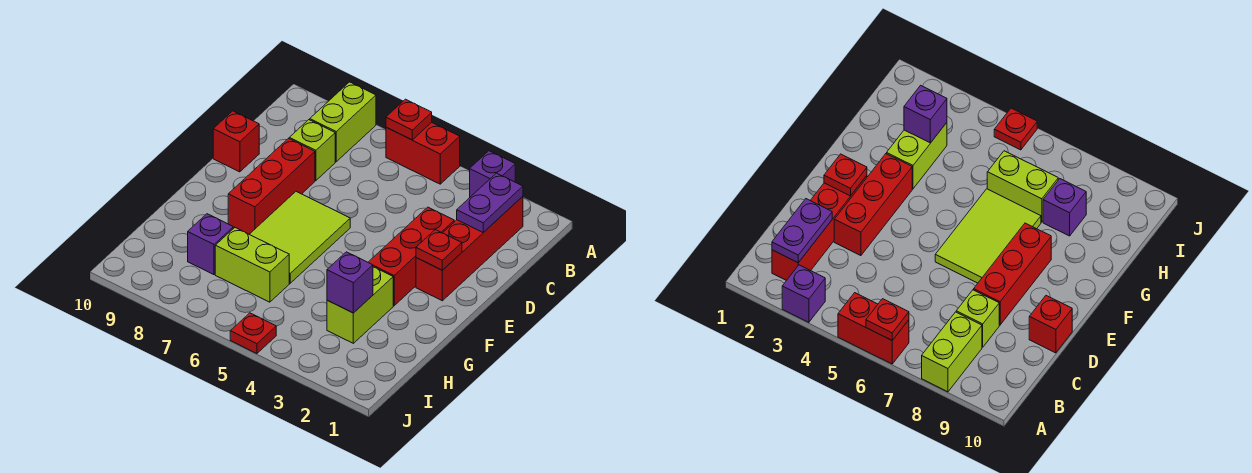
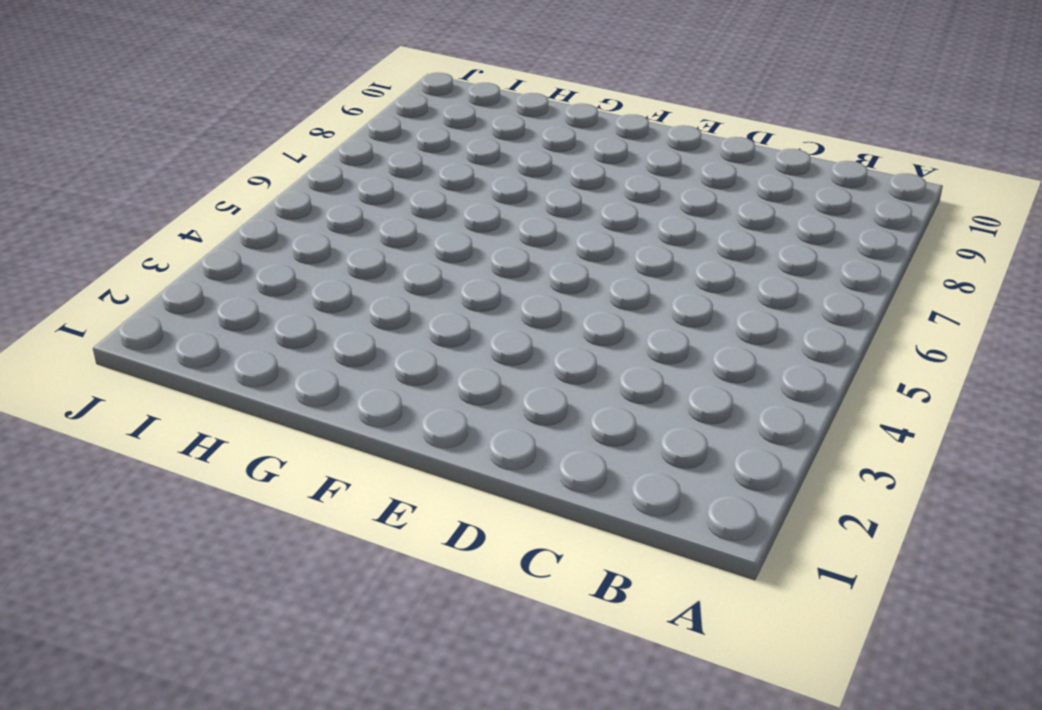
none -> purple 1x1 brick [470,151,515,197]
none -> red 1x2 brick [386,122,460,184]
none -> lime 1x2 brick [310,82,376,162]

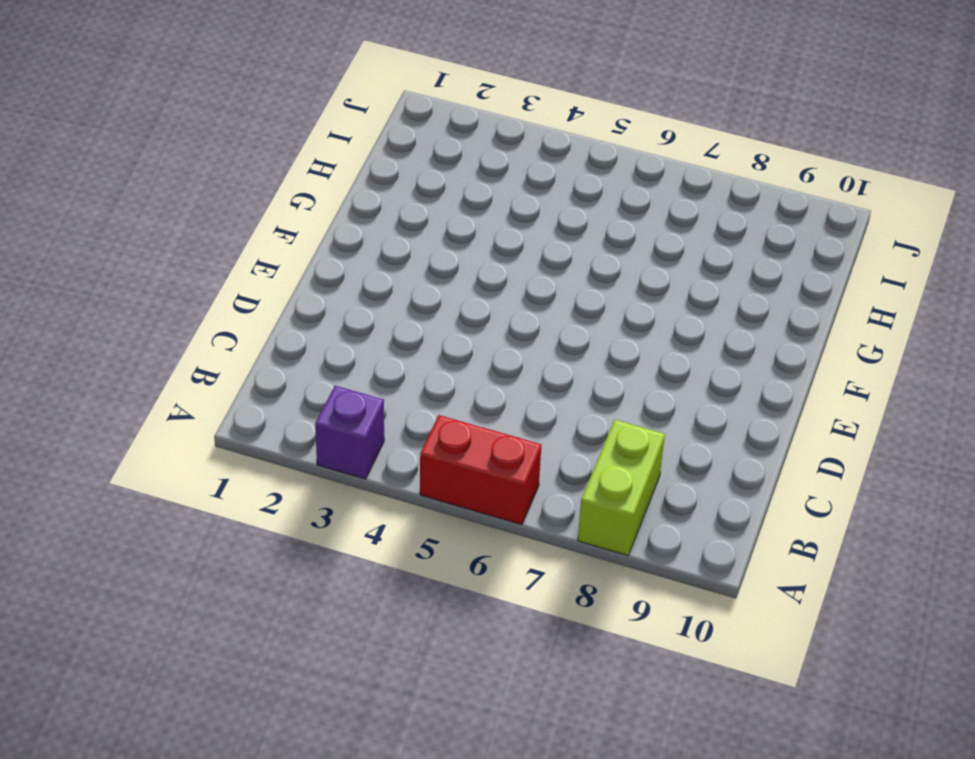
none -> red 1x4 brick [416,196,523,301]
none -> lime 1x1 brick [289,120,335,181]
none -> red 1x3 brick [368,207,454,306]

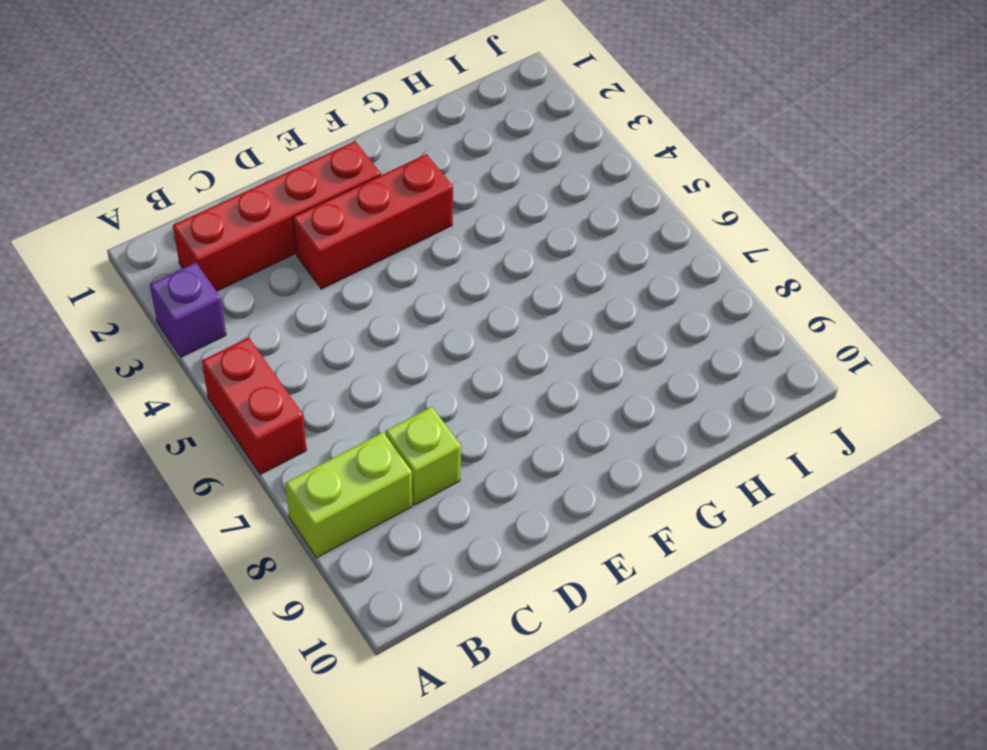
none -> red 1x3 brick [228,139,315,234]
none -> red 1x1 brick [213,111,259,172]
none -> lime 2x3 tile [249,192,350,283]

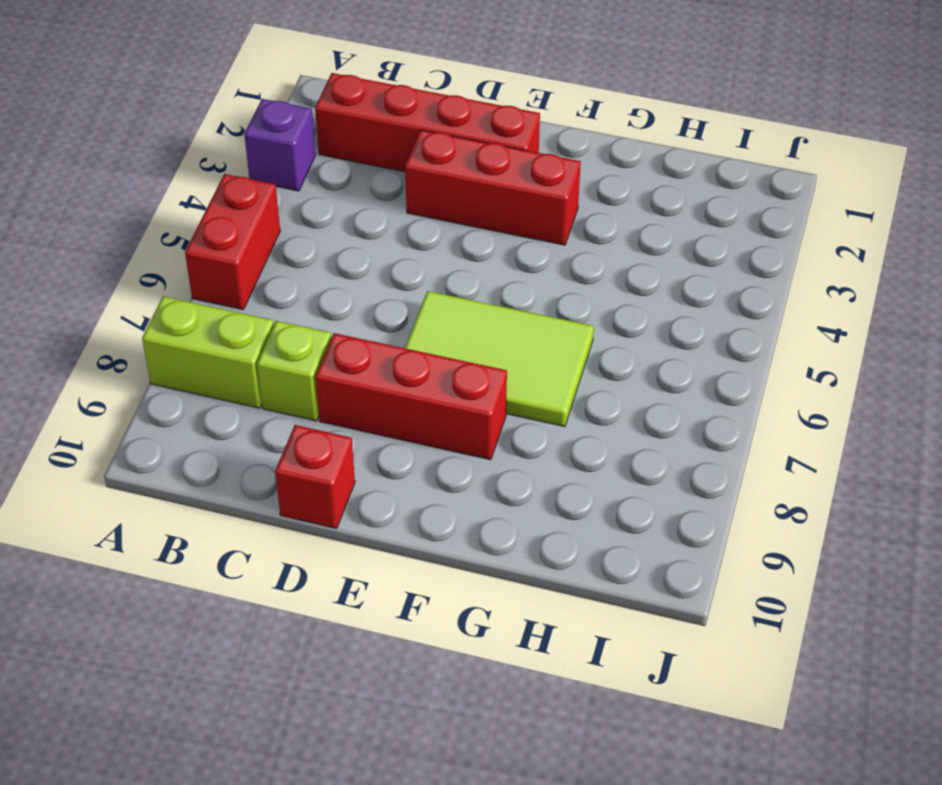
none -> lime 1x2 brick [327,267,393,343]
none -> lime 1x2 brick [215,228,289,302]
none -> purple 1x1 brick [188,214,233,275]

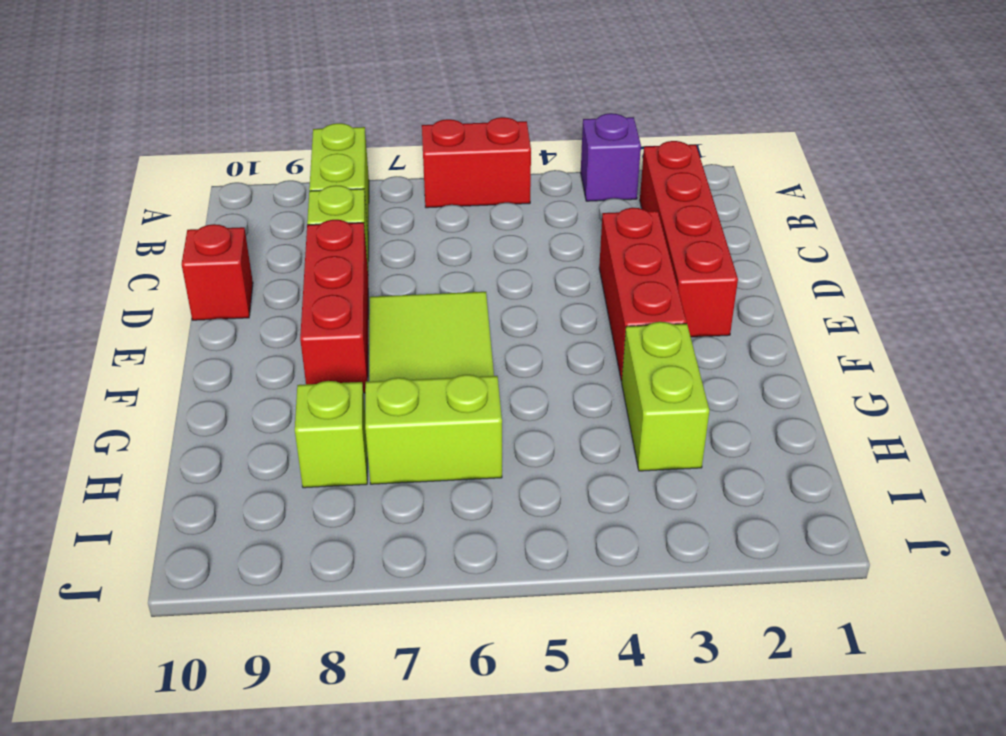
lime 1x1 brick [295,381,367,488] -> purple 1x1 brick [188,214,233,275]
none -> red 1x1 plate [230,313,276,353]
none -> red 1x1 plate [386,99,432,140]
none -> purple 1x2 plate [457,173,523,232]

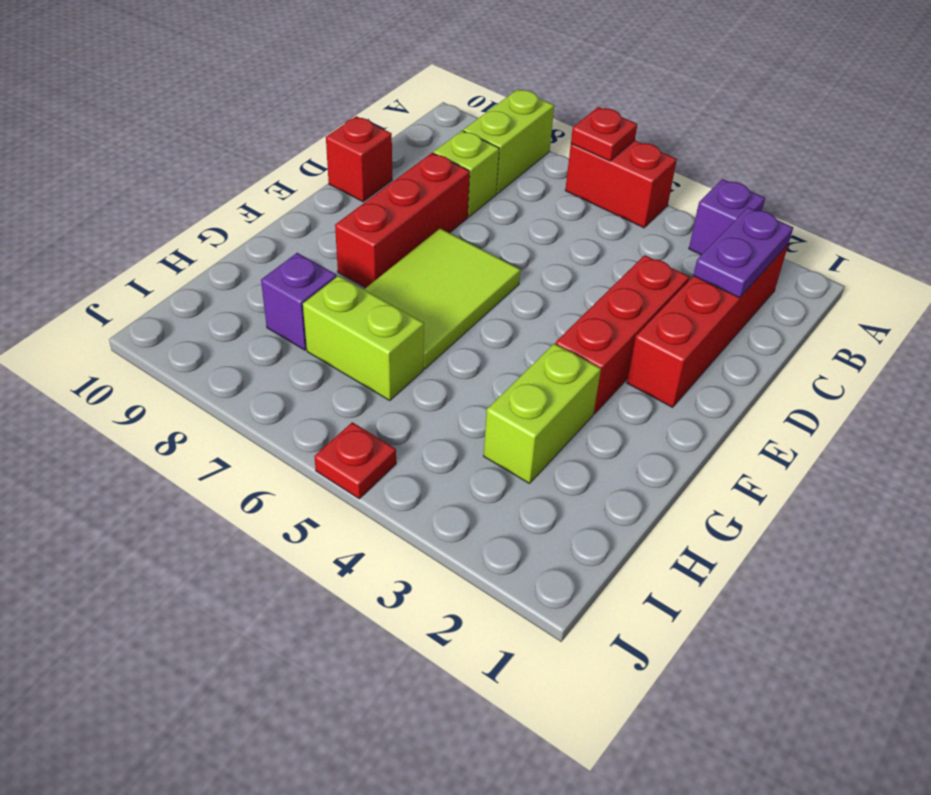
none -> red 1x1 plate [416,230,462,270]
none -> purple 1x1 brick [327,252,373,313]

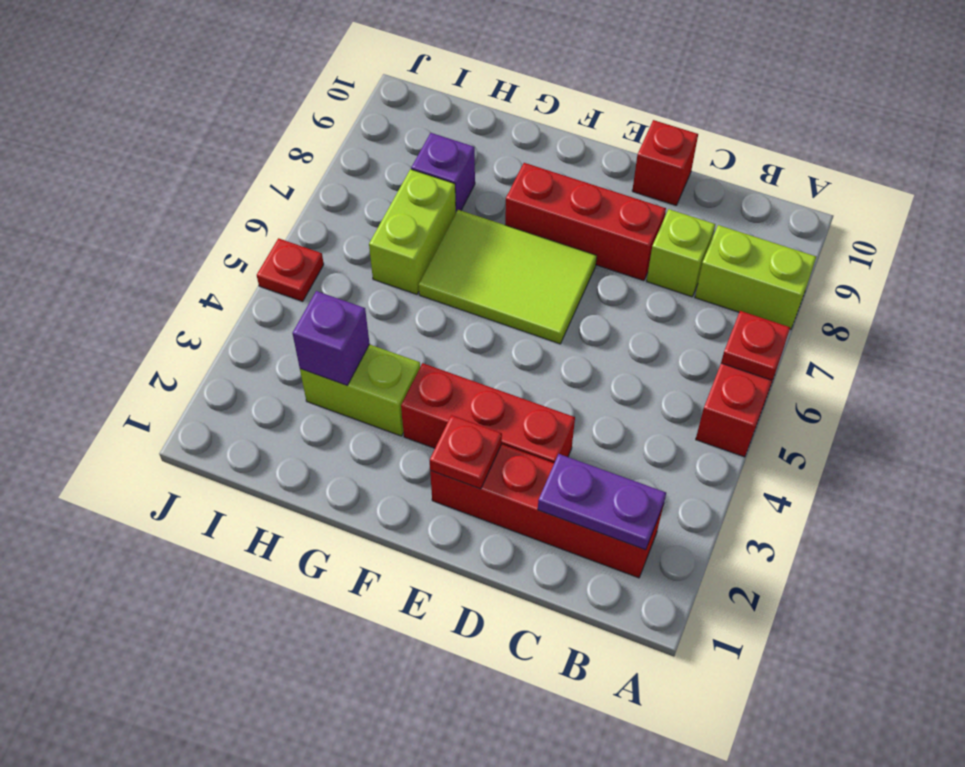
none -> purple 1x1 brick [470,151,515,197]

